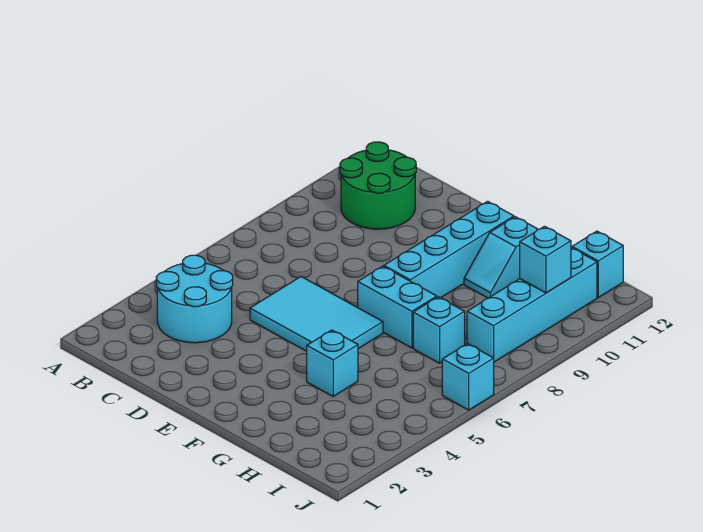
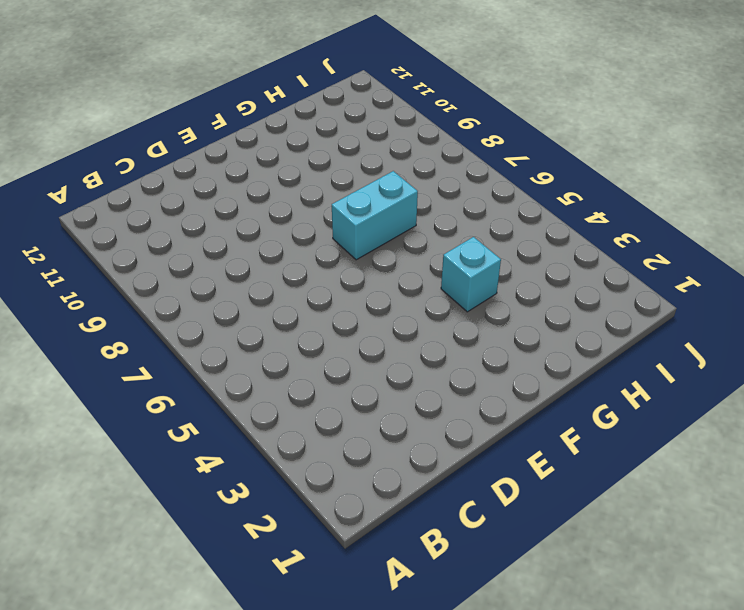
none -> cyan 2x2 round brick [156,255,233,343]
none -> green 2x2 round brick [340,142,416,229]
none -> cyan 2x3 tile [250,277,383,351]

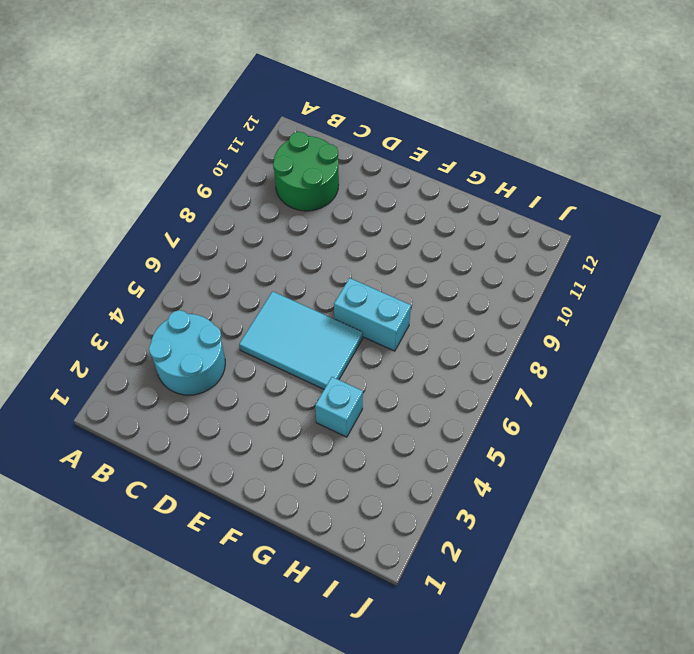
none -> cyan 1x4 brick [384,201,514,298]
none -> cyan 1x2 slope [464,217,538,298]
none -> cyan 1x1 brick [413,297,465,363]

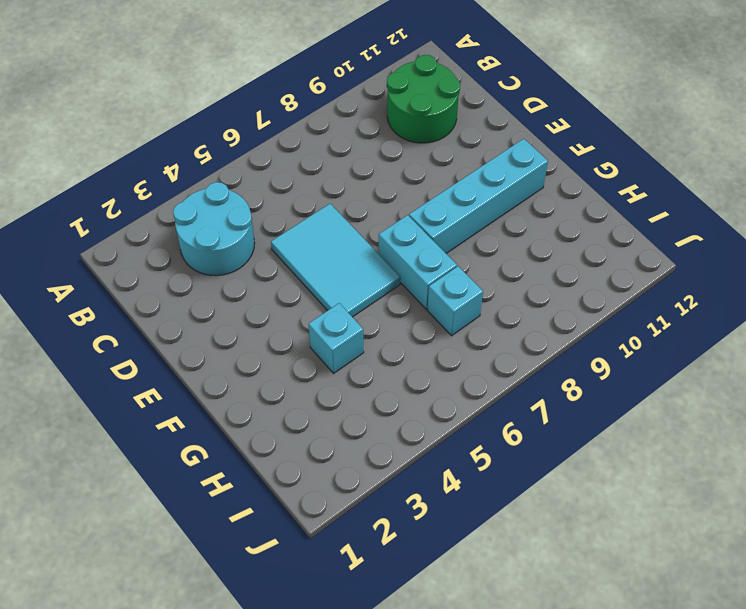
none -> cyan 1x2 slope [464,217,538,298]
none -> cyan 1x4 brick [467,248,597,362]
none -> cyan 1x1 brick [572,231,623,298]

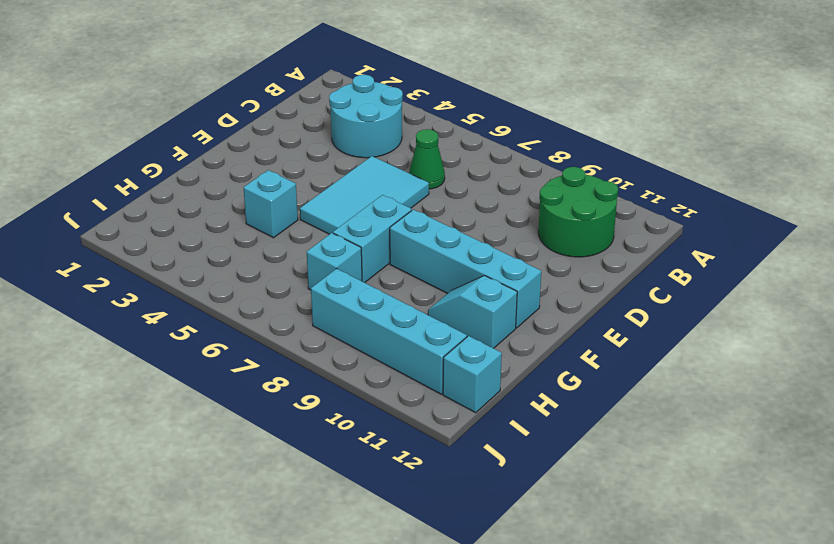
green 1x1 cone [409,129,445,189] -> none
none -> cyan 1x1 brick [442,344,494,410]
none -> cyan 1x1 brick [520,226,571,293]

